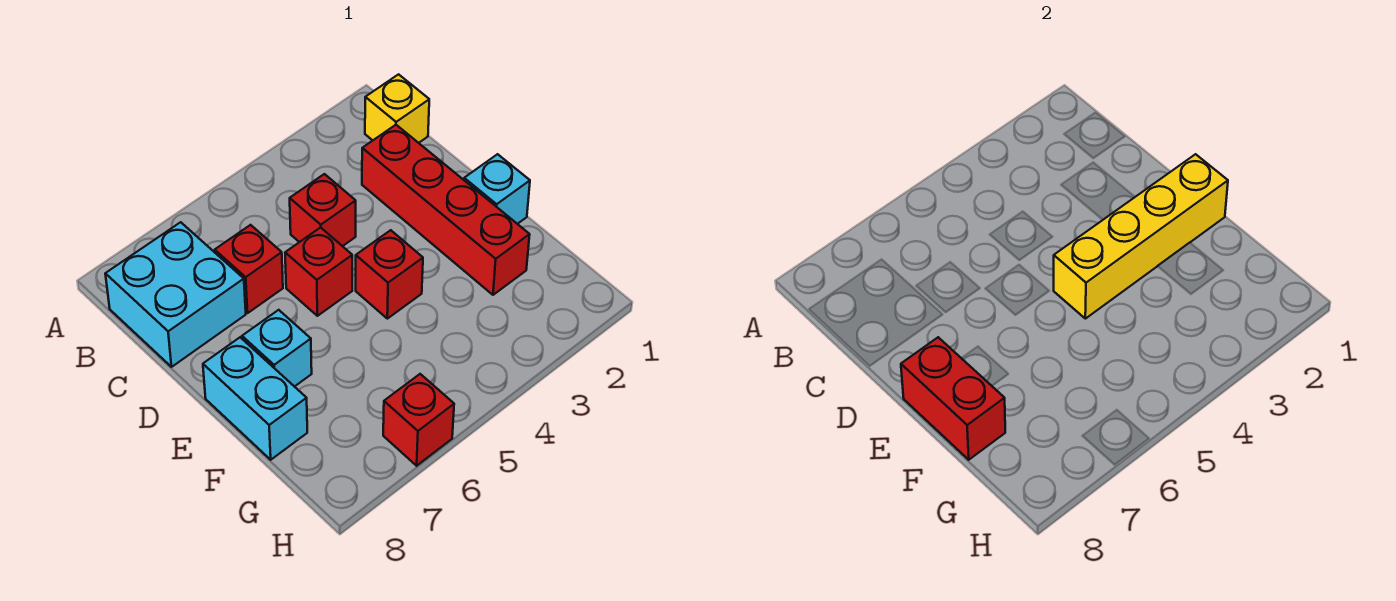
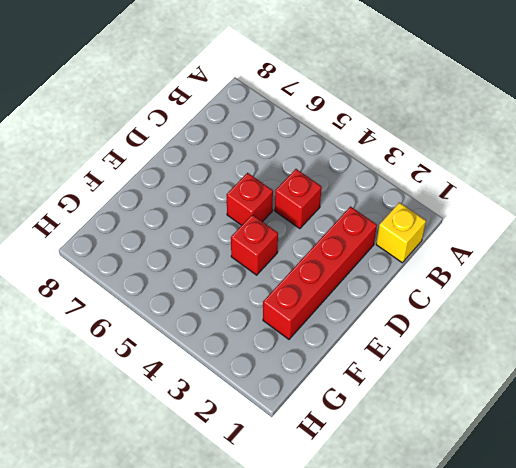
none -> cyan 2x2 brick [105,222,246,367]
none -> red 1x1 brick [215,225,283,313]
none -> cyan 1x1 brick [464,154,530,224]

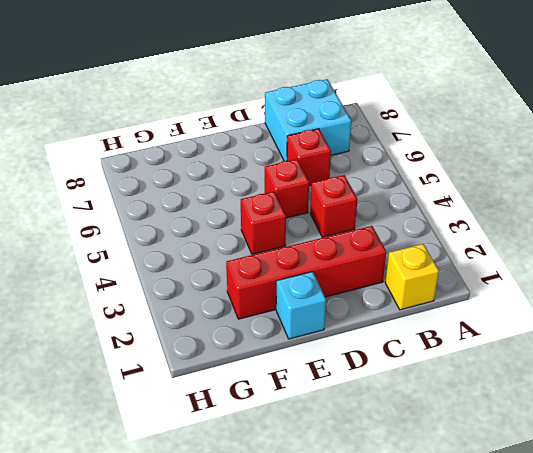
none -> cyan 1x1 brick [242,310,312,387]
none -> cyan 1x2 brick [203,337,307,460]
none -> red 1x1 brick [383,374,454,466]

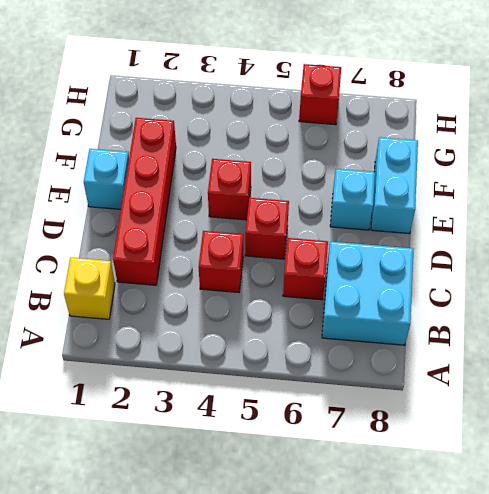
none -> yellow 1x4 brick [1054,154,1228,319]
none -> red 1x2 brick [901,337,1005,460]

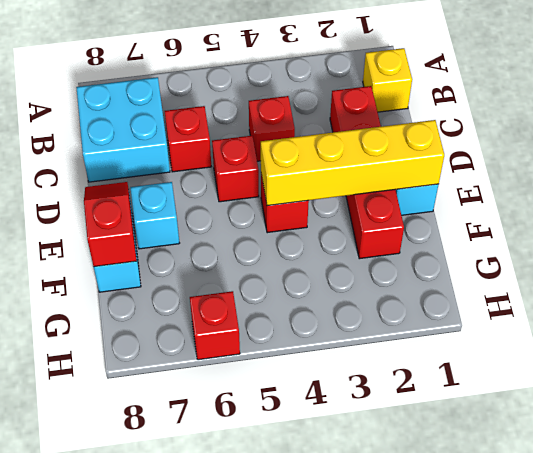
red 1x2 slope [84,182,137,267] -> red 1x2 brick [901,337,1005,460]

